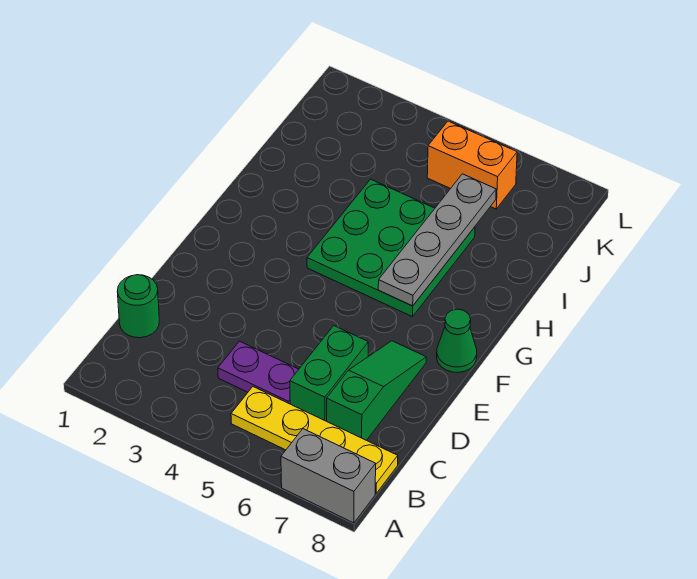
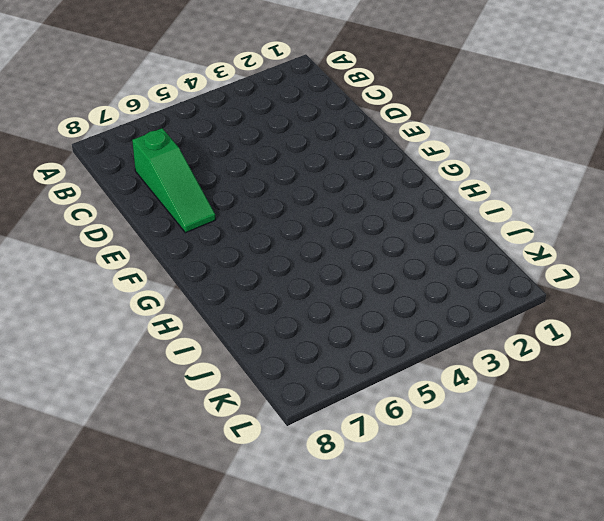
none -> grey 1x2 brick [281,429,376,523]
none -> yellow 1x4 plate [231,387,398,493]

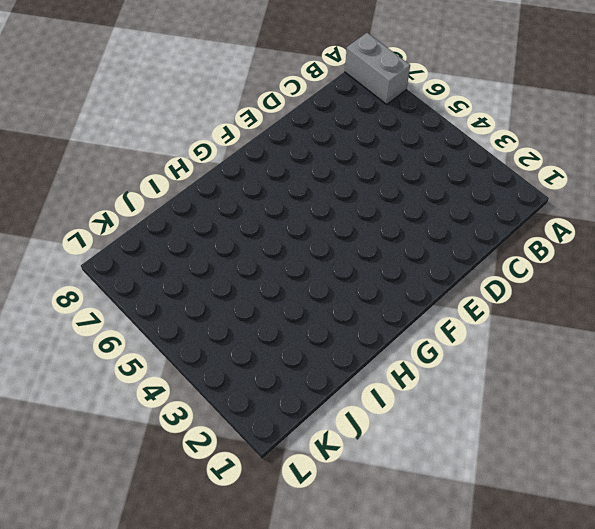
none -> yellow 1x4 plate [231,387,398,493]
none -> green 1x1 round brick [117,275,159,338]

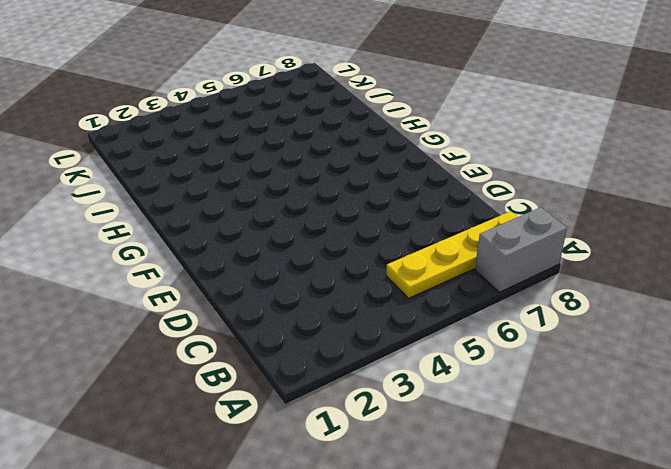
none -> green 1x1 round brick [117,275,159,338]
none -> purple 1x2 plate [218,341,299,404]

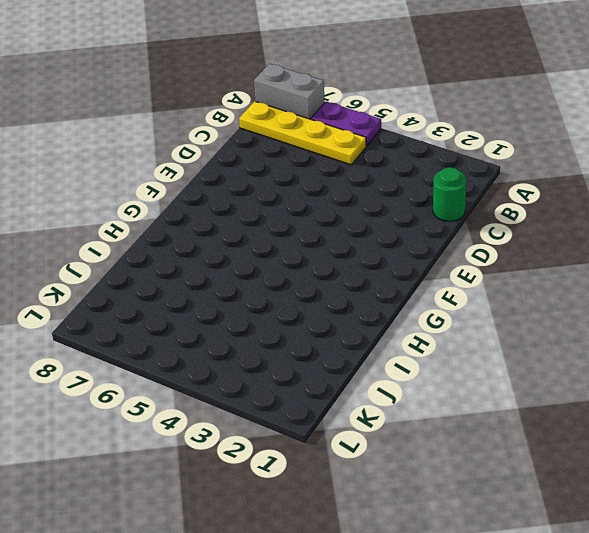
purple 1x2 plate [311,102,381,146] -> purple 1x2 plate moved to [218,341,299,404]
none -> green 1x2 brick [290,326,368,421]
none -> green 1x3 slope [327,341,426,440]

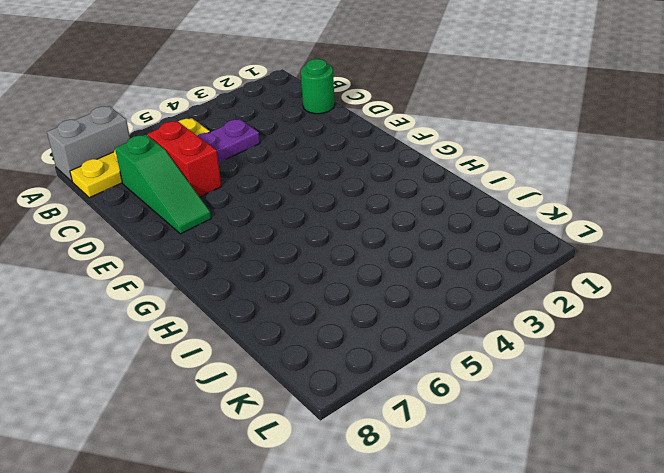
red 1x2 brick [147,121,222,197] -> green 1x2 brick [290,326,368,421]
none -> green 1x1 cone [437,309,477,372]
none -> green 3x3 plate [307,179,475,317]

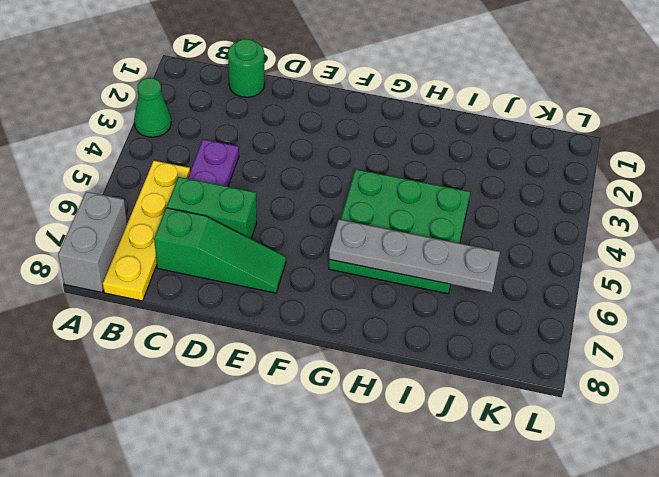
green 1x1 cone [134,78,171,137] -> green 1x1 cone moved to [437,309,477,372]
none -> orange 1x2 brick [427,121,517,209]

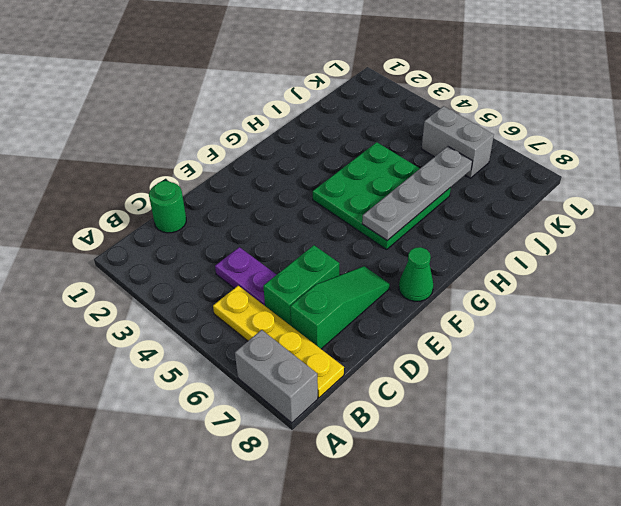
grey 1x2 brick [422,106,494,178] -> orange 1x2 brick [427,121,517,209]

